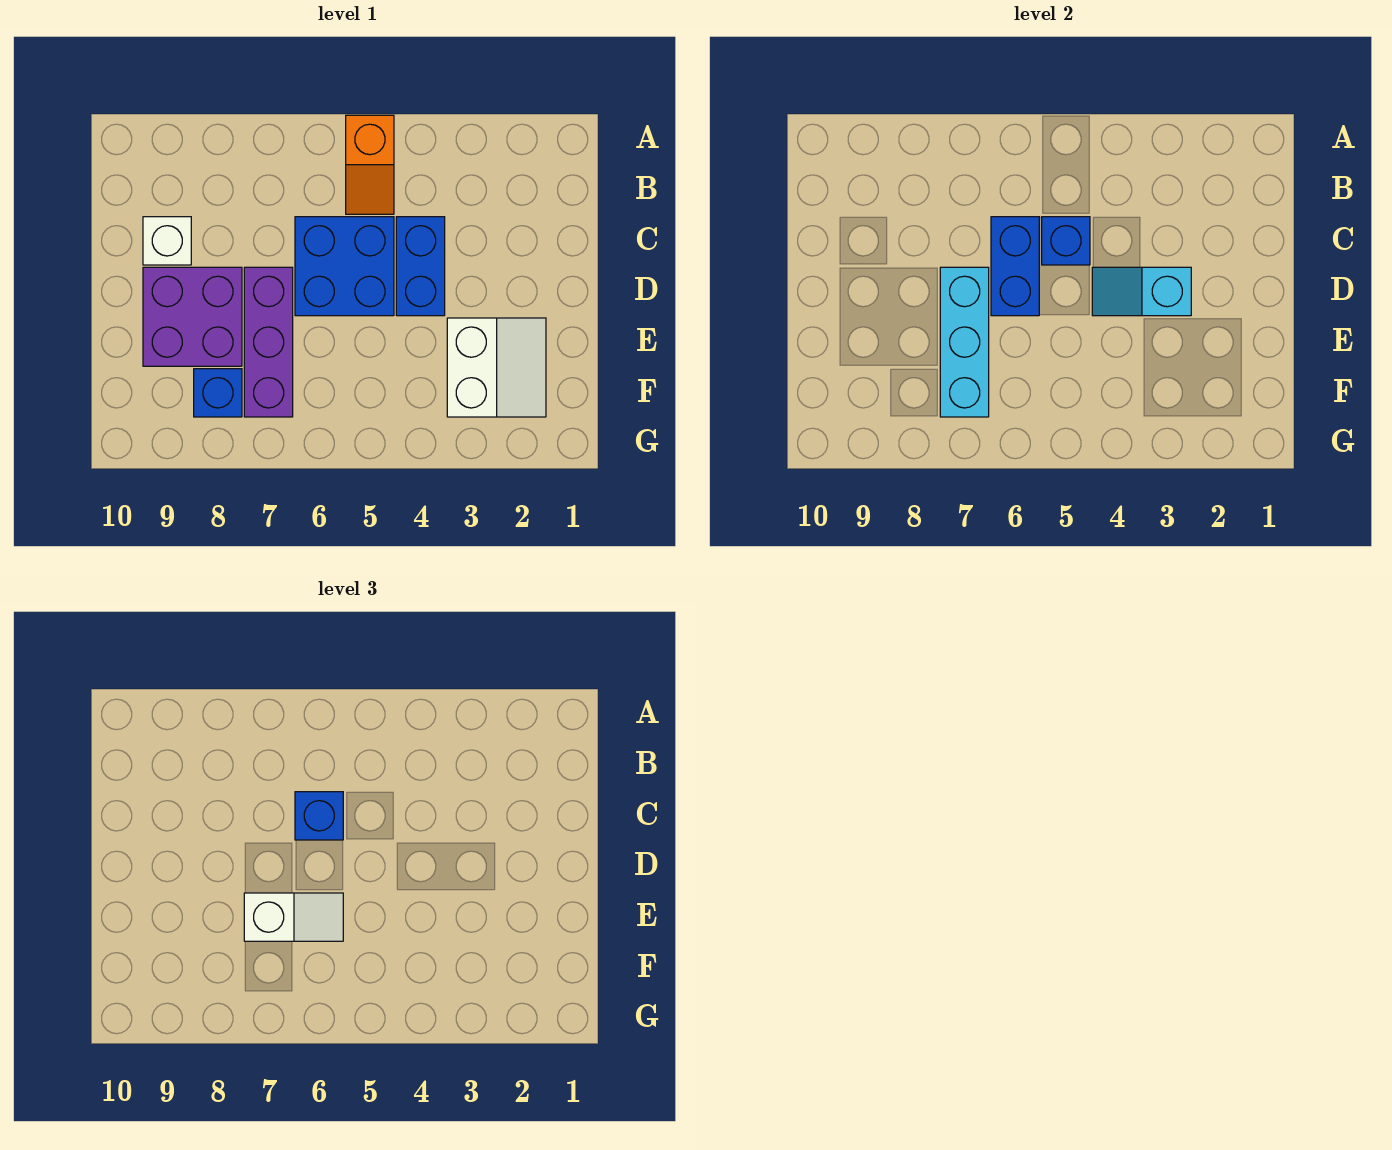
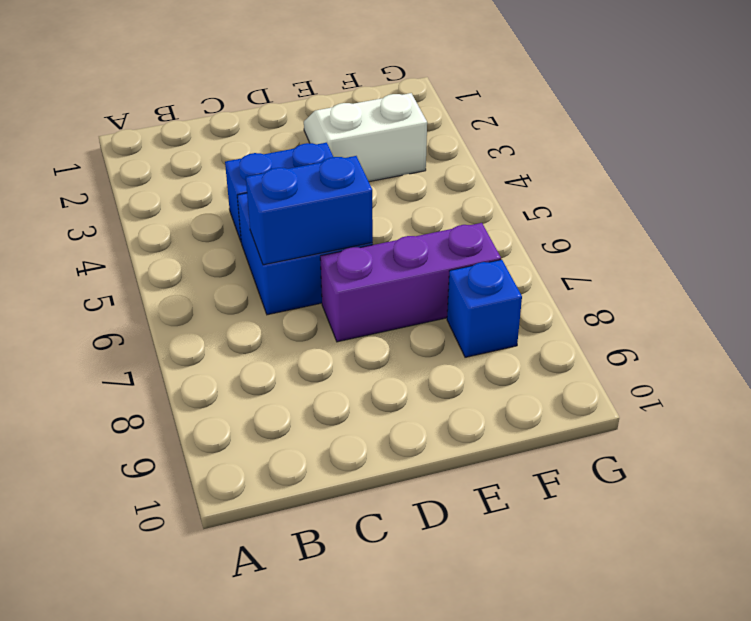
none -> orange 1x2 slope [346,115,394,214]
none -> white 1x1 brick [143,217,191,265]
none -> purple 2x2 brick [143,267,242,366]

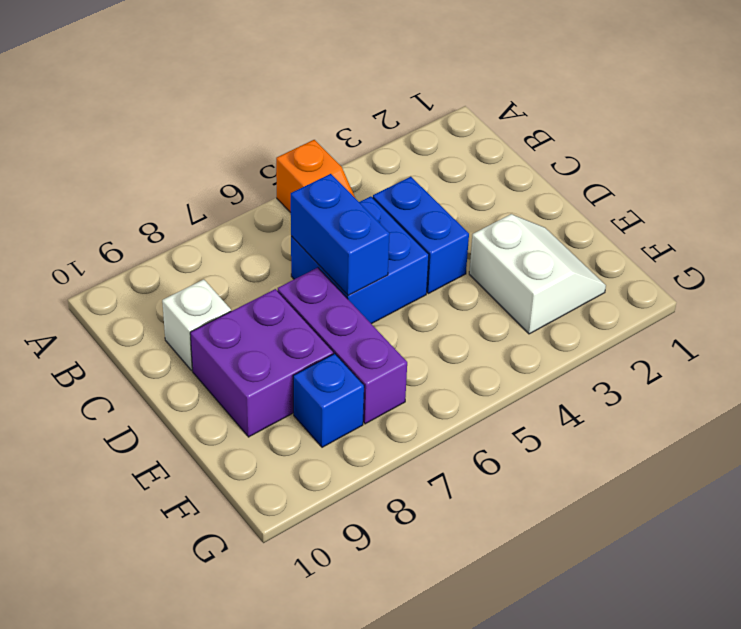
none -> blue 1x1 brick [1042,217,1090,265]
none -> cyan 1x2 slope [1092,267,1191,316]
none -> cyan 1x3 brick [940,267,989,417]

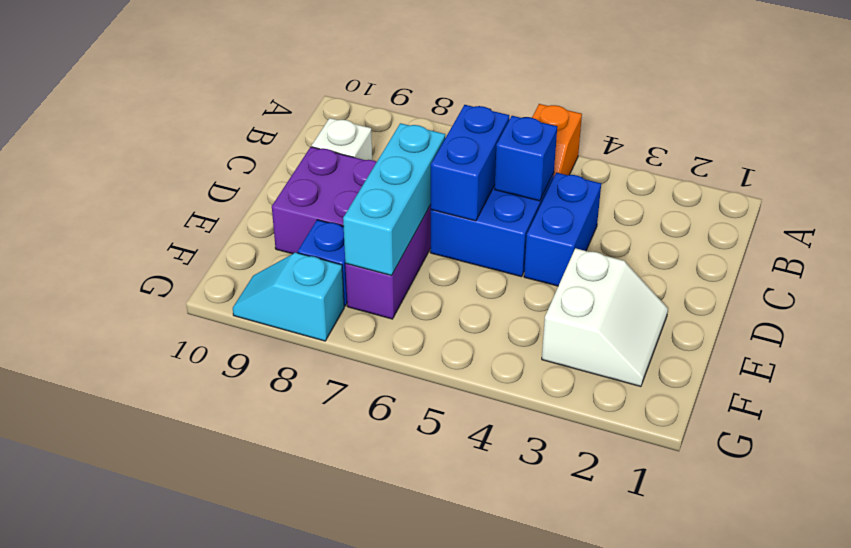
cyan 1x2 slope [233,253,344,341] -> cyan 1x2 slope moved to [1092,267,1191,316]
none -> blue 1x1 brick [295,792,343,840]
none -> white 1x2 slope [244,893,343,941]

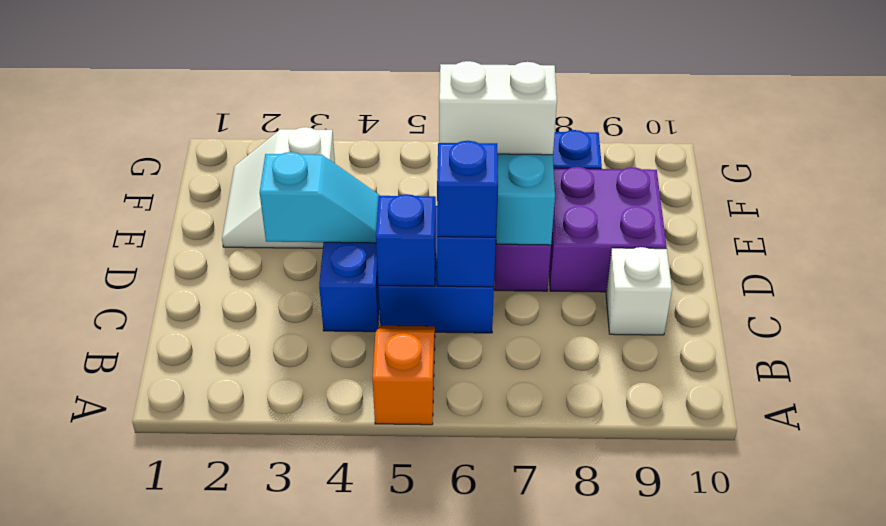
white 1x2 brick [439,61,557,155] -> white 1x2 slope [244,893,343,941]

